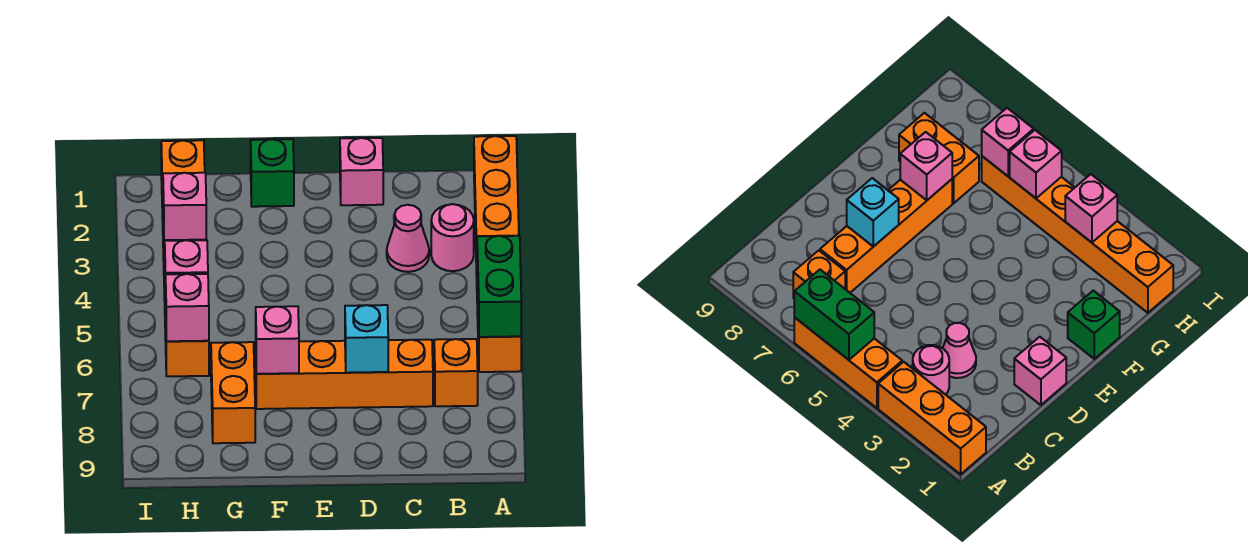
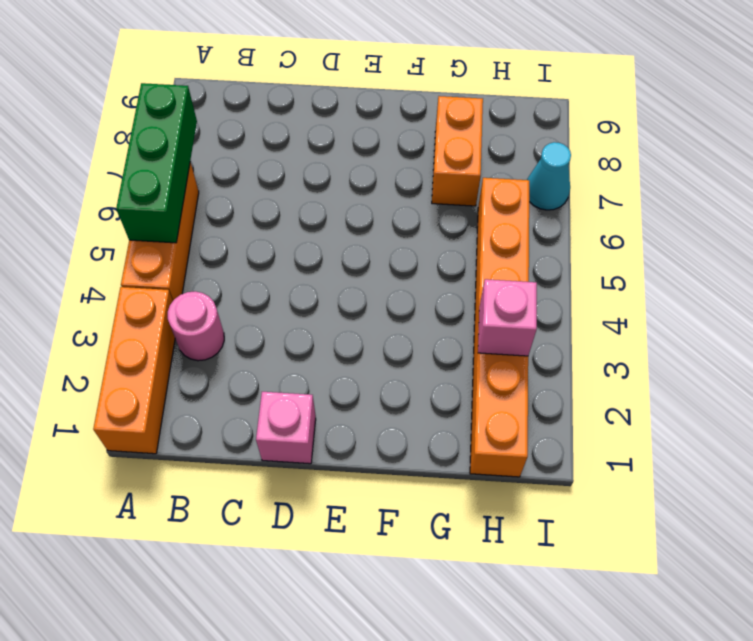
green 1x3 brick [116,83,197,243] -> green 1x2 brick [477,236,521,337]
cyan 1x1 cone [527,142,571,210] -> none
none -> orange 1x1 brick [434,339,478,406]
none -> pink 1x1 cone [387,205,429,272]
none -> orange 1x4 brick [256,340,433,409]

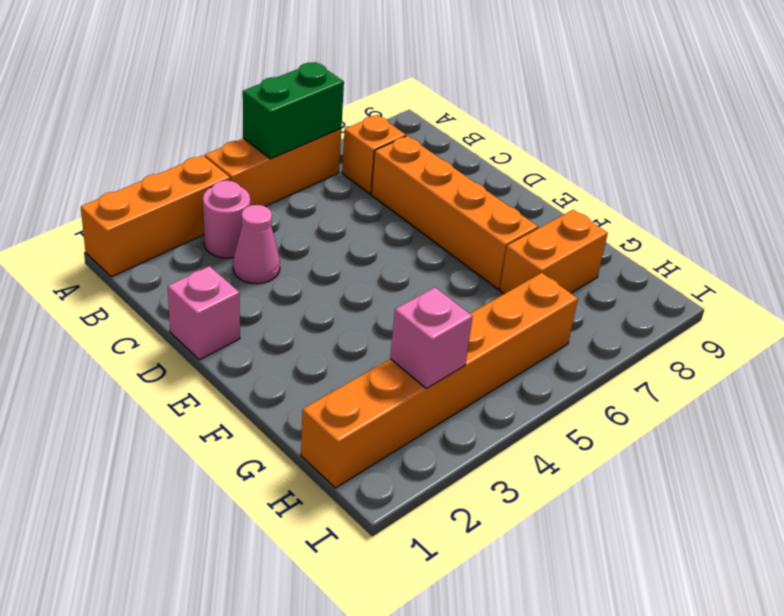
none -> green 1x1 brick [251,139,294,207]
none -> cyan 1x1 brick [345,305,388,373]
none -> pink 1x1 brick [256,306,299,374]

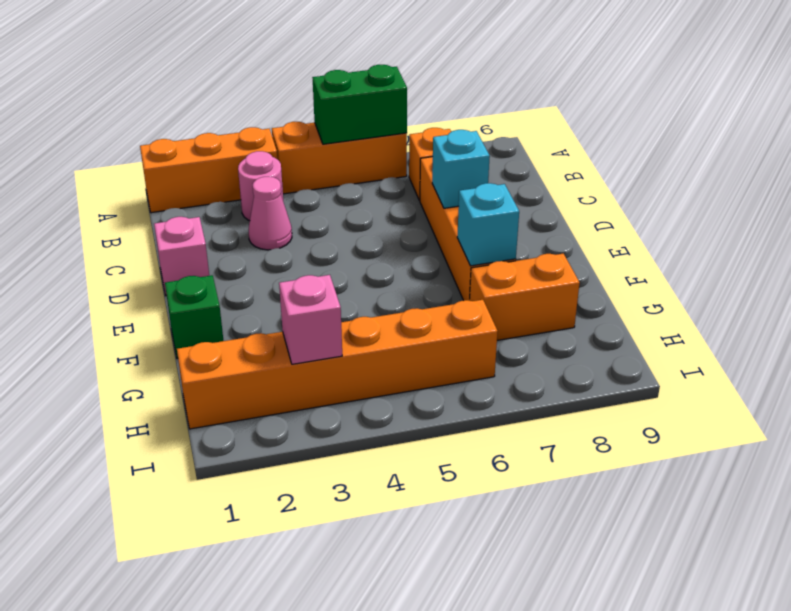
cyan 1x1 brick [457,183,519,266] -> pink 1x1 brick [256,306,299,374]
none -> pink 1x1 brick [165,240,208,306]
none -> pink 1x1 brick [165,274,209,341]

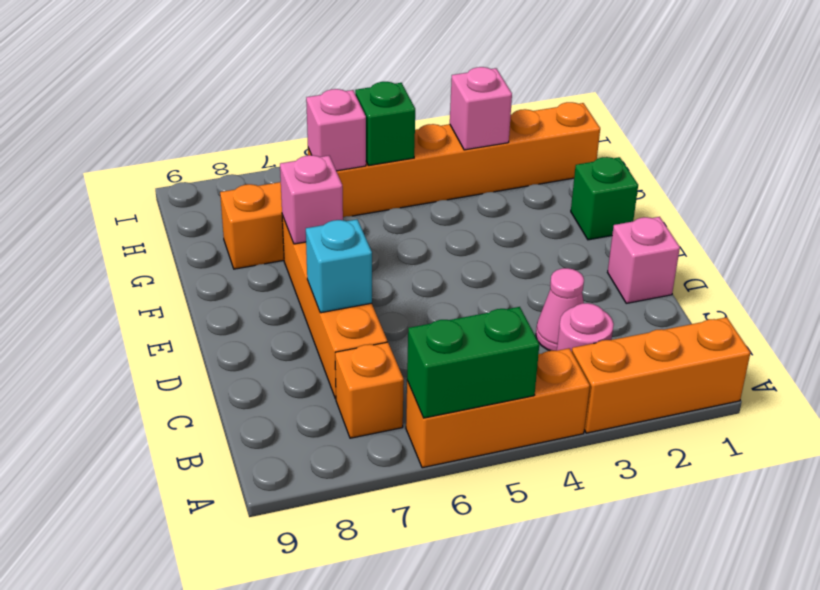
green 1x1 brick [355,82,415,166] -> pink 1x1 brick [165,240,208,306]

